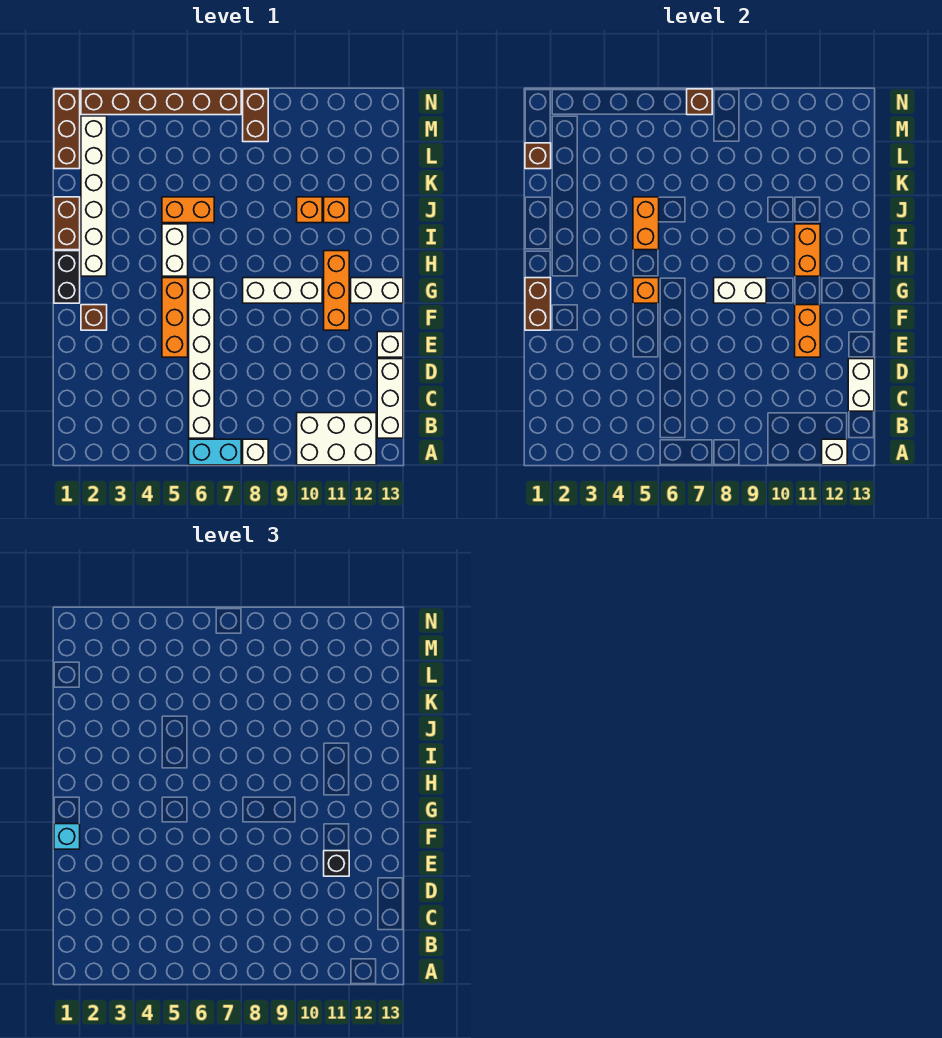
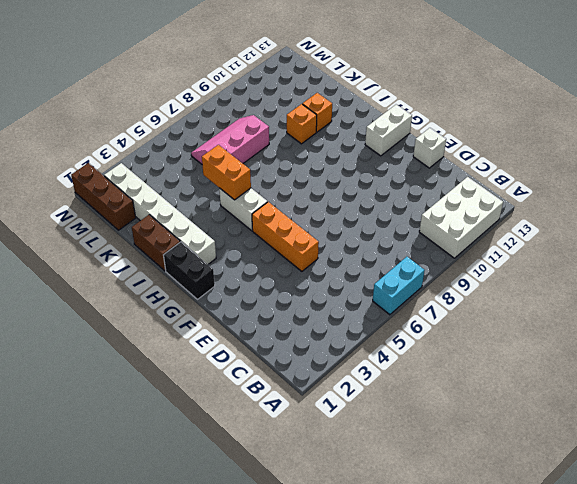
pink 2x3 slope [191,115,269,164] -> none
none -> white 1x1 brick [243,439,268,465]
none -> white 1x6 brick [189,278,214,438]
none -> white 1x3 brick [377,359,403,438]
none -> brown 1x1 brick [81,305,107,330]

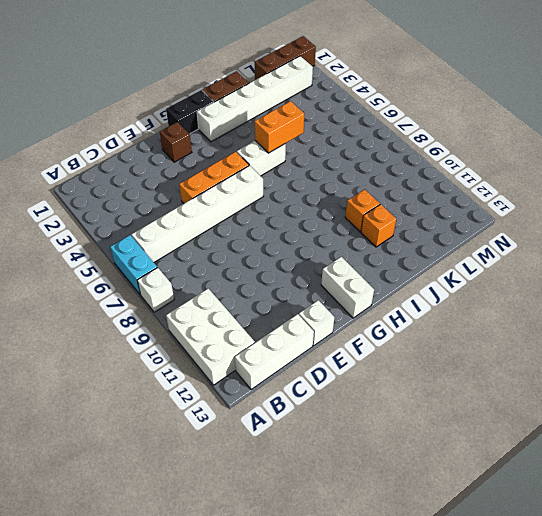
none -> orange 1x3 brick [324,251,349,330]
none -> white 1x3 brick [243,278,322,303]
none -> orange 1x2 brick [162,197,214,223]
none -> brown 1x2 brick [243,89,268,142]

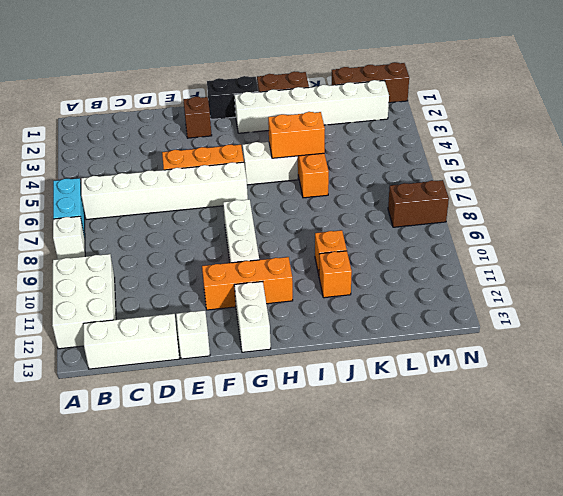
none -> brown 1x6 brick [81,89,241,115]
none -> white 1x1 brick [822,439,847,465]
none -> white 1x2 brick [848,359,874,411]
none -> orange 1x2 brick [795,305,820,357]

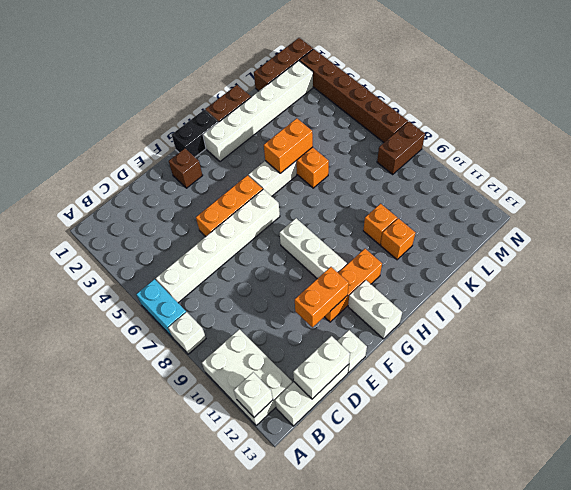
none -> brown 1x2 brick [525,278,551,330]
none -> orange 1x1 brick [633,278,659,303]
none -> white 1x2 brick [714,278,766,303]
none -> orange 1x2 brick [795,224,820,276]

